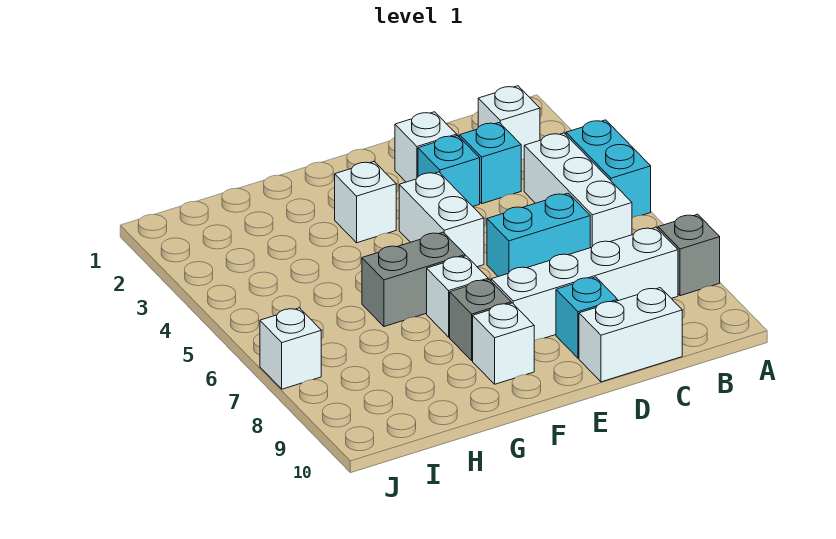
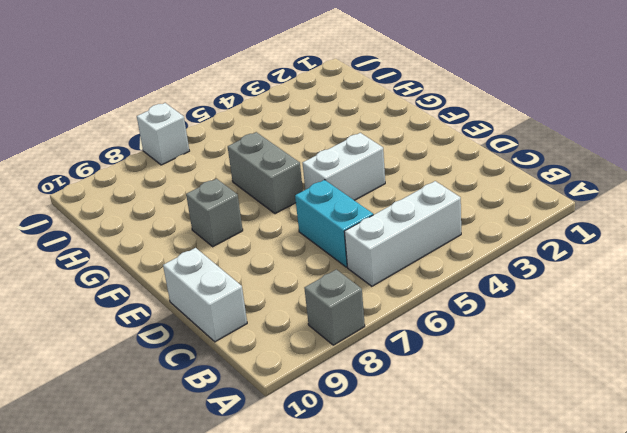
none -> cyan 1x2 brick [566,120,651,218]
none -> white 1x1 brick [478,86,540,160]
none -> white 1x4 brick [491,227,678,341]

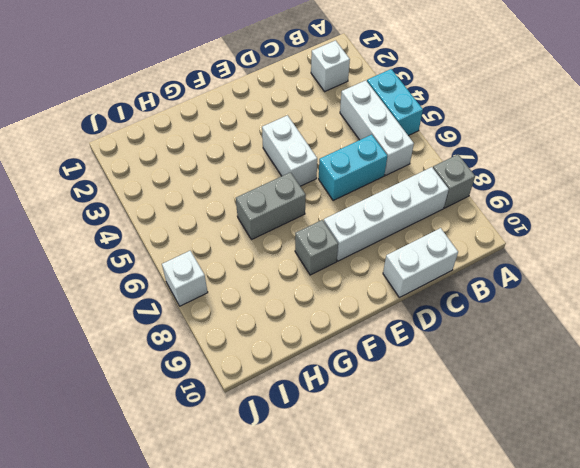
none -> cyan 1x1 brick [460,122,521,204]
none -> white 1x1 brick [395,112,457,182]
none -> cyan 1x1 brick [418,135,480,206]

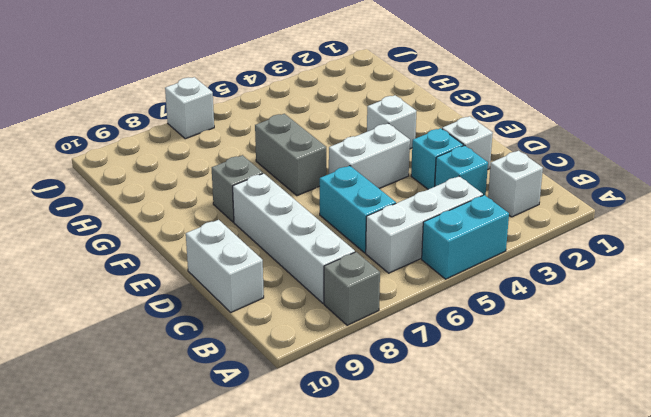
none -> cyan 1x1 brick [556,277,618,358]
none -> white 1x1 brick [427,256,488,337]
none -> white 1x1 brick [473,303,534,384]

